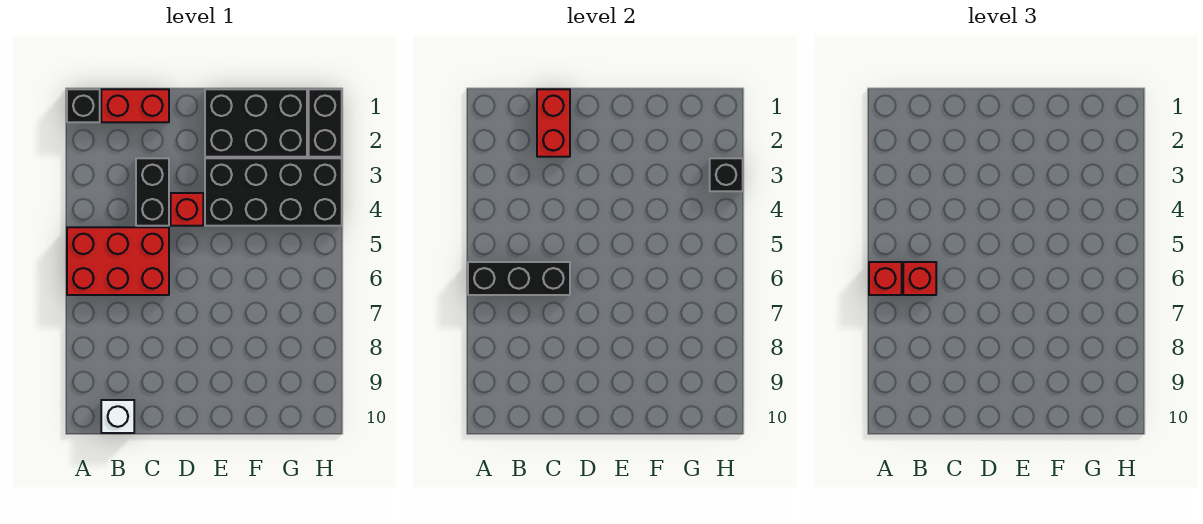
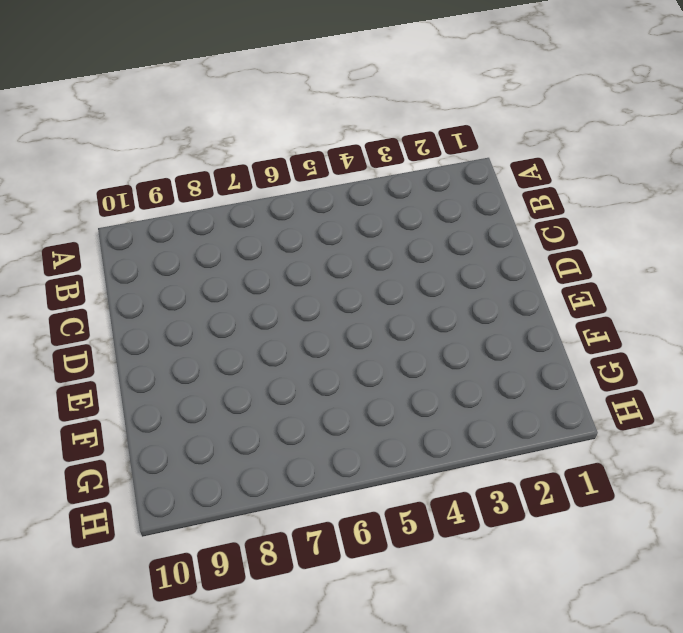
none -> black 1x1 brick [67,89,100,122]
none -> red 2x3 brick [67,227,169,295]
none -> red 1x2 brick [101,89,169,122]

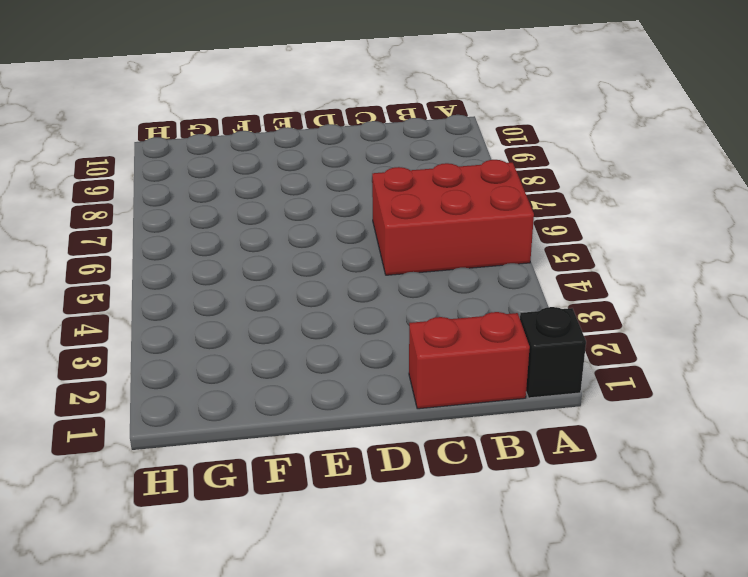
none -> white 1x1 brick [101,400,134,433]
none -> black 1x2 brick [136,158,169,226]
none -> red 1x1 brick [171,193,203,226]

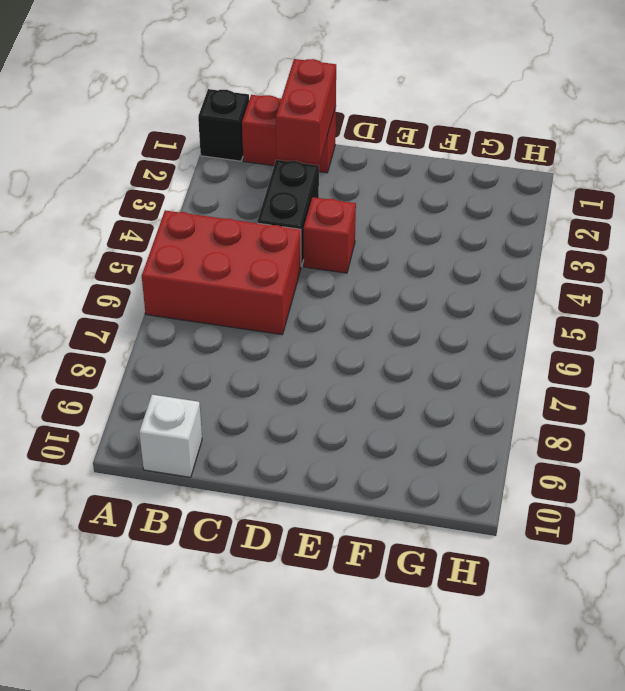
none -> black 2x3 brick [205,89,307,157]
none -> black 2x4 brick [205,158,342,226]
none -> black 1x2 brick [309,89,342,157]

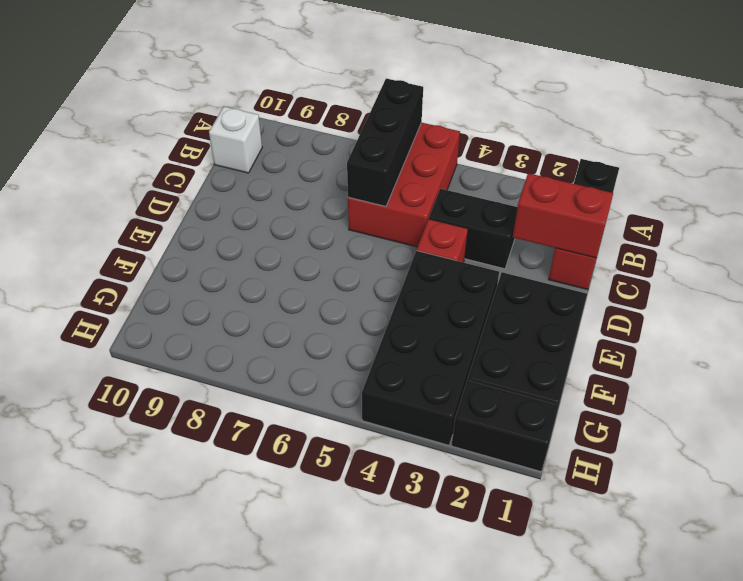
none -> black 1x1 brick [710,158,743,191]
none -> red 1x1 brick [869,262,902,295]
none -> red 1x1 brick [903,262,936,295]

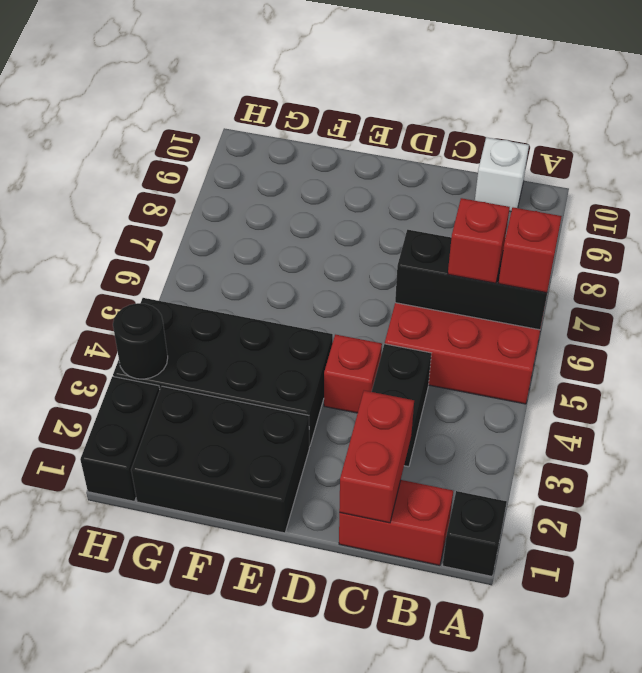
black 1x1 round brick [113,303,168,379] -> black 1x1 brick [710,158,743,191]

